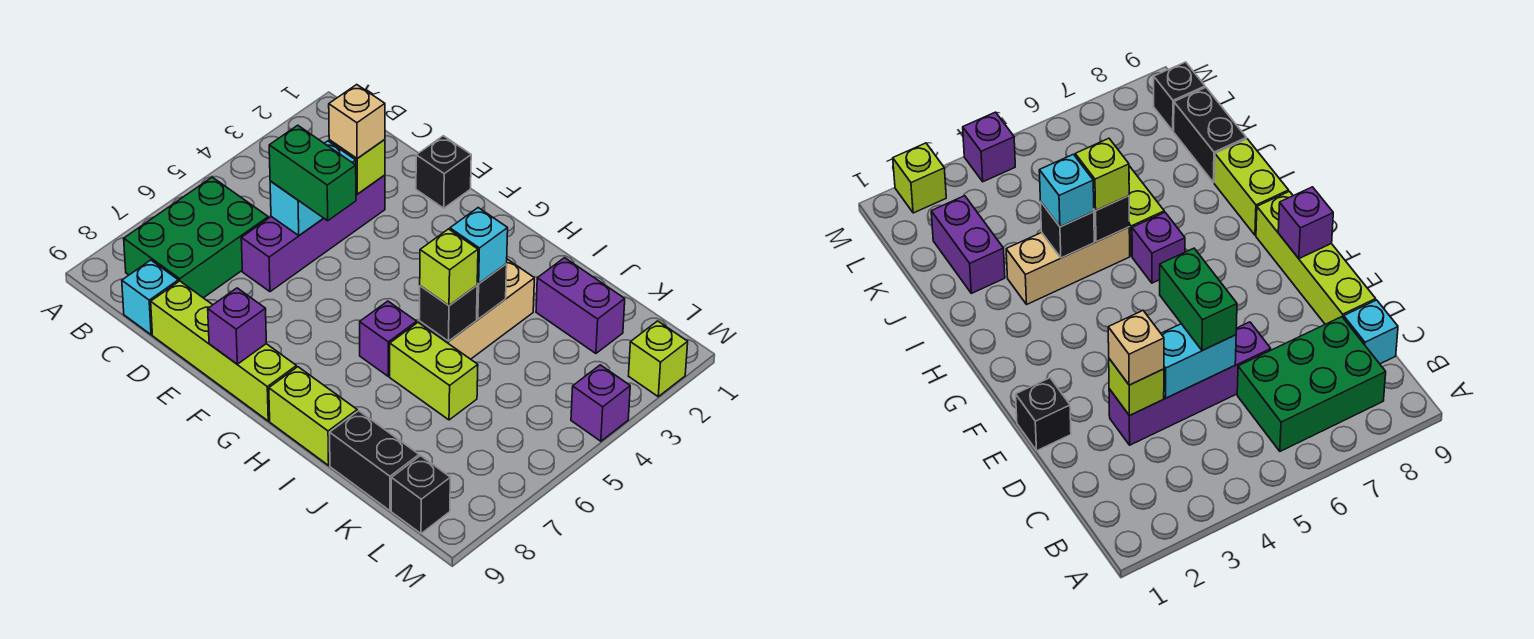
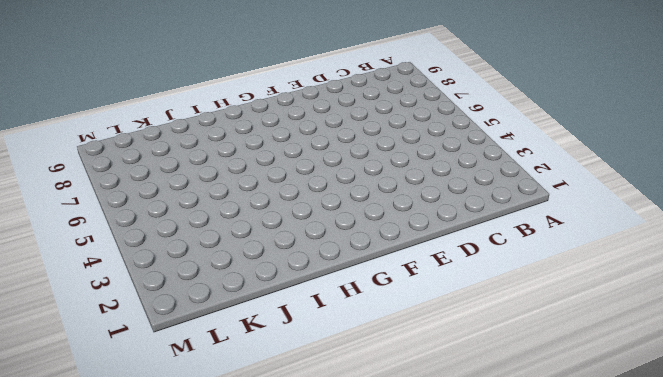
none -> green 2x3 brick [124,177,268,298]
none -> cyan 1x1 brick [122,260,178,335]
none -> purple 1x4 brick [241,175,385,292]

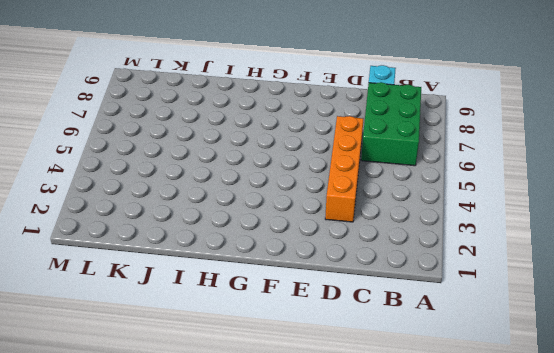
orange 1x4 brick [325,116,363,222] -> purple 1x4 brick [241,175,385,292]
none -> lime 1x4 brick [151,281,296,421]
none -> black 1x1 brick [416,136,471,208]
none -> purple 1x1 brick [360,301,417,376]

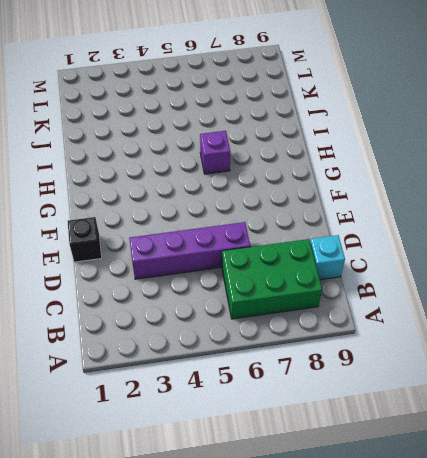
none -> lime 1x4 brick [151,281,296,421]
none -> lime 1x2 brick [269,367,357,465]
none -> tan 1x3 brick [419,259,534,359]

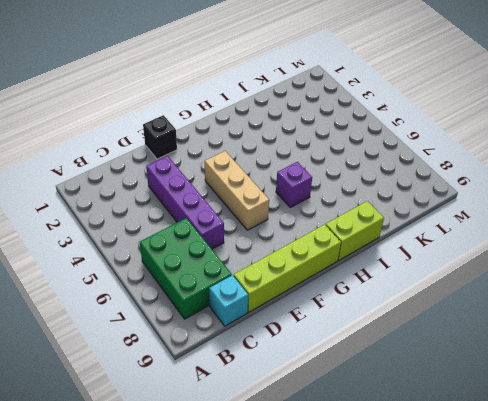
tan 1x3 brick [205,151,269,230] -> tan 1x3 brick moved to [419,259,534,359]
none -> lime 1x2 brick [390,323,478,420]
none -> purple 1x2 brick [536,258,625,353]
none -> black 1x2 brick [330,411,419,511]

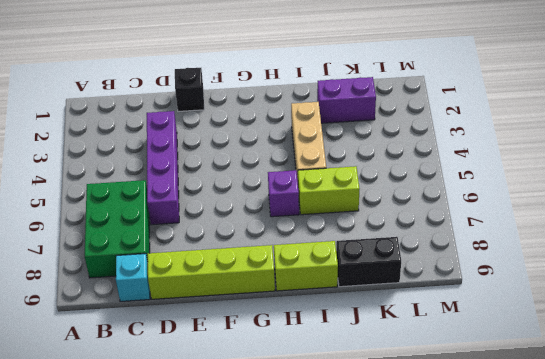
none -> black 1x1 brick [391,456,450,534]
none -> lime 1x1 brick [629,321,688,396]
none -> purple 1x1 brick [571,365,630,441]

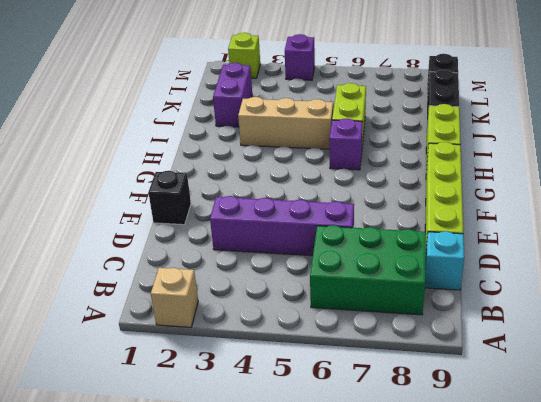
tan 1x1 brick [151,268,198,327] -> tan 1x1 brick moved to [329,85,385,158]
none -> lime 1x1 brick [329,140,385,194]
none -> cyan 1x2 brick [270,141,356,235]
none -> purple 1x1 brick [208,288,266,364]

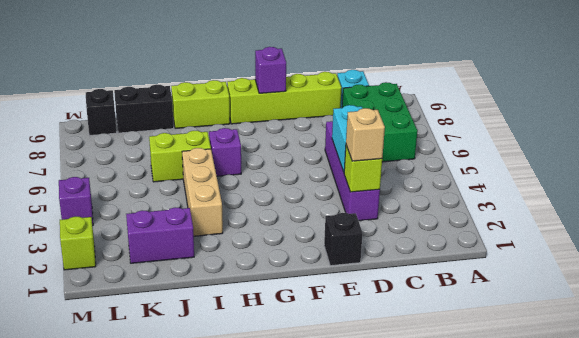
none -> black 1x1 brick [477,264,507,319]
none -> black 1x1 brick [419,286,477,341]
none -> green 1x2 brick [269,125,356,221]

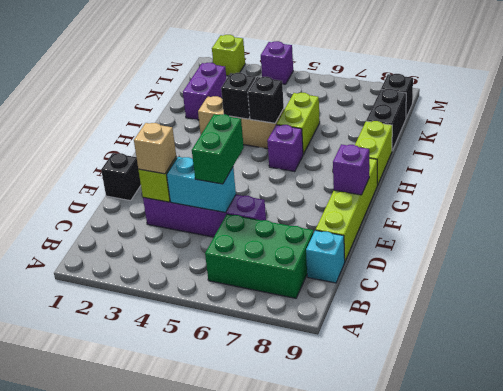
none -> cyan 1x1 brick [450,208,508,284]
none -> lime 1x1 brick [420,229,478,306]

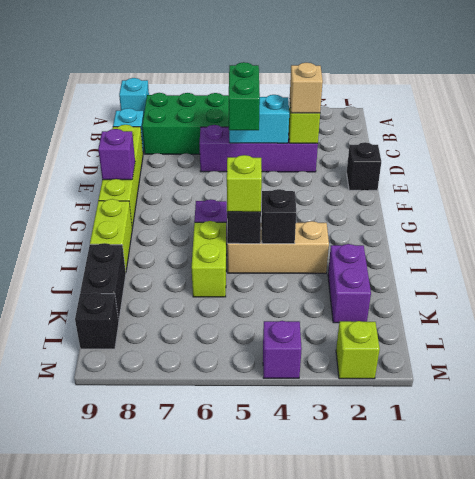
cyan 1x1 brick [119,78,149,115] -> cyan 1x1 brick moved to [450,208,508,284]

